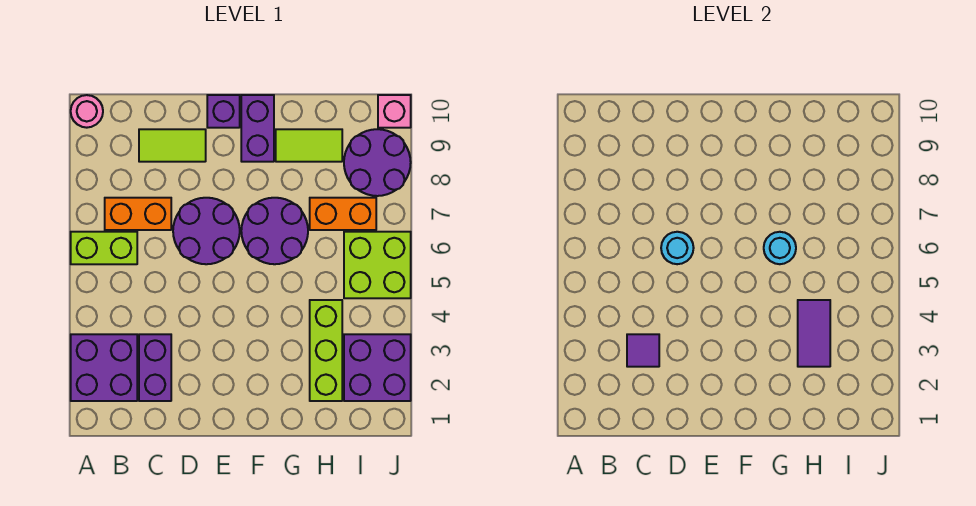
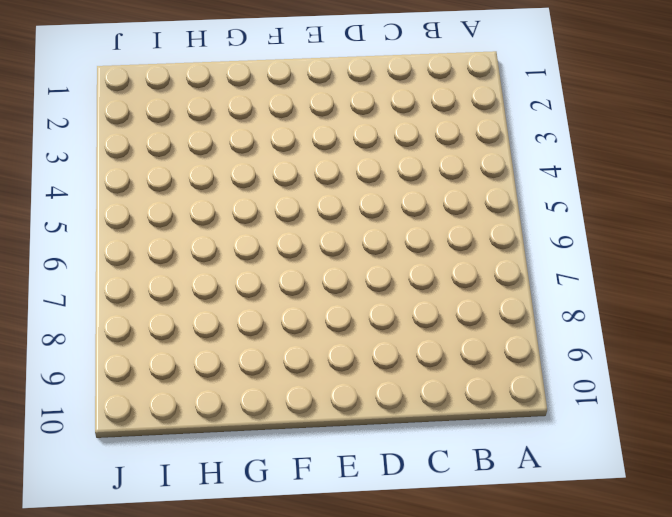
none -> purple 2x2 brick [71,334,137,401]
none -> lime 1x2 brick [71,232,137,264]
none -> pink 1x1 round brick [71,95,103,128]

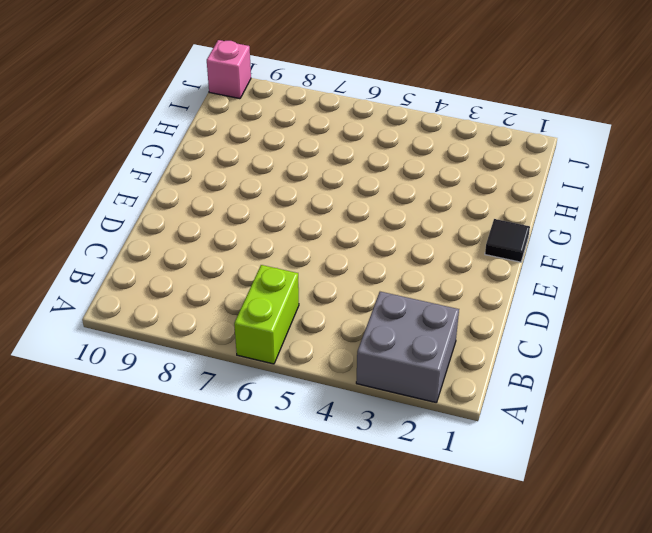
grey 2x2 brick [356,292,459,403] -> purple 2x2 brick [71,334,137,401]
black 1x1 tile [485,219,530,262] -> none
none -> pink 1x1 round brick [71,95,103,128]
none -> orange 1x2 brick [105,198,171,230]
none -> purple 1x2 brick [139,334,171,401]

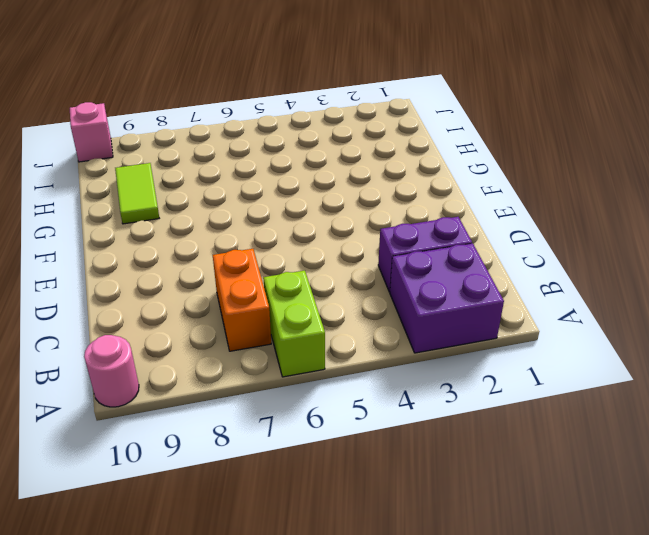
none -> lime 1x2 tile [139,129,206,162]
none -> purple 2x2 round brick [173,198,240,264]
none -> purple 1x1 brick [207,95,240,128]

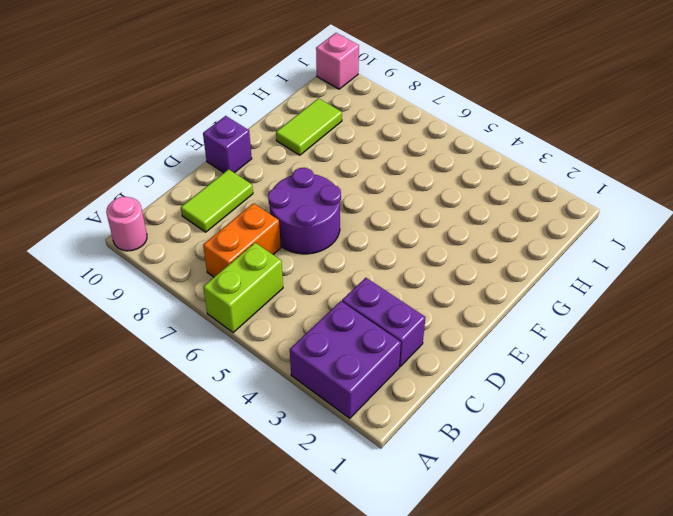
none -> purple 2x2 round brick [241,198,308,264]
none -> purple 1x2 brick [241,95,274,162]
none -> lime 1x3 brick [310,300,342,401]

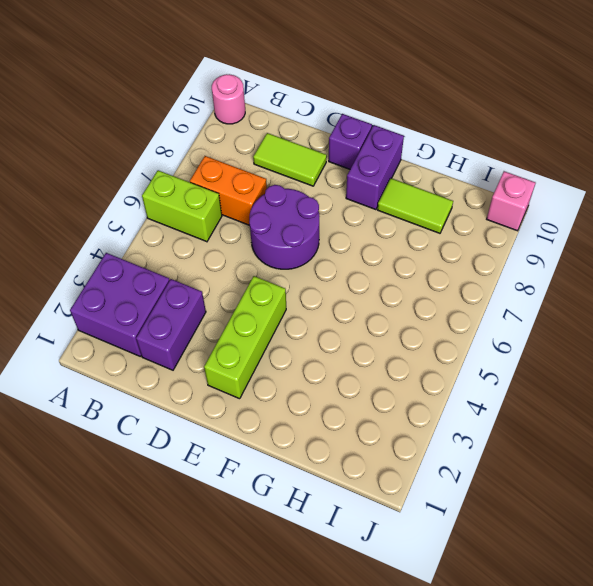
lime 1x3 brick [204,276,286,399] -> lime 1x3 brick moved to [310,300,342,401]
none -> purple 2x2 round brick [241,198,308,264]
none -> orange 1x2 brick [310,198,376,230]
none -> purple 2x2 brick [344,334,411,401]

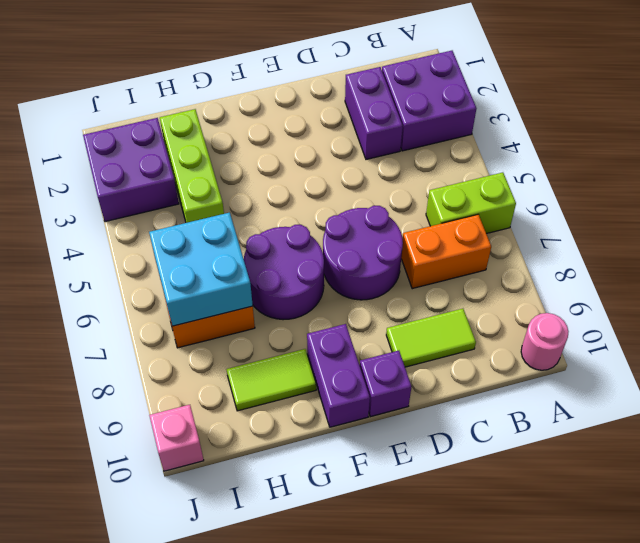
cyan 2x2 brick [149,213,253,326] -> none
none -> lime 2x2 brick [344,232,411,298]
none -> purple 2x2 round brick [344,129,411,196]
none -> purple 1x1 tile [627,334,659,367]

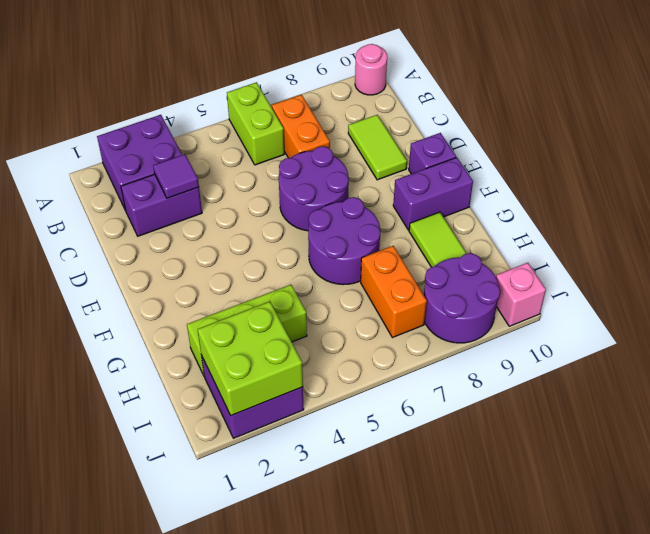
lime 2x2 brick [198,302,303,416] -> lime 2x2 brick moved to [344,232,411,298]
none -> cyan 1x1 round brick [661,232,694,264]
none -> cyan 1x1 round brick [764,232,796,264]
none -> purple 1x2 tile [798,300,830,367]

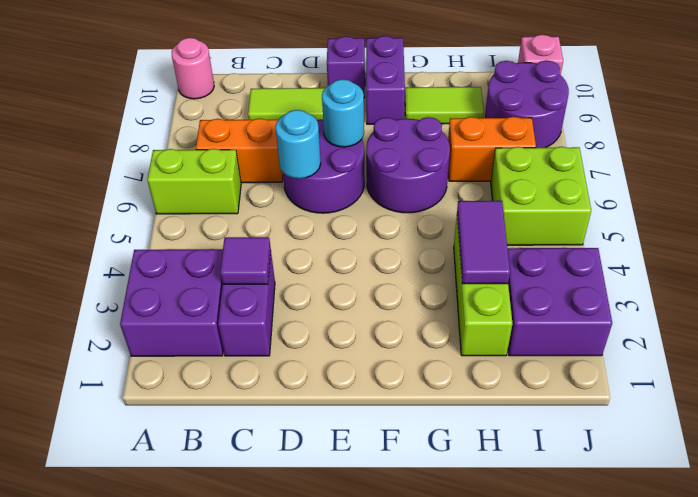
cyan 1x1 round brick [322,79,364,147] -> cyan 1x1 round brick moved to [764,232,796,264]

